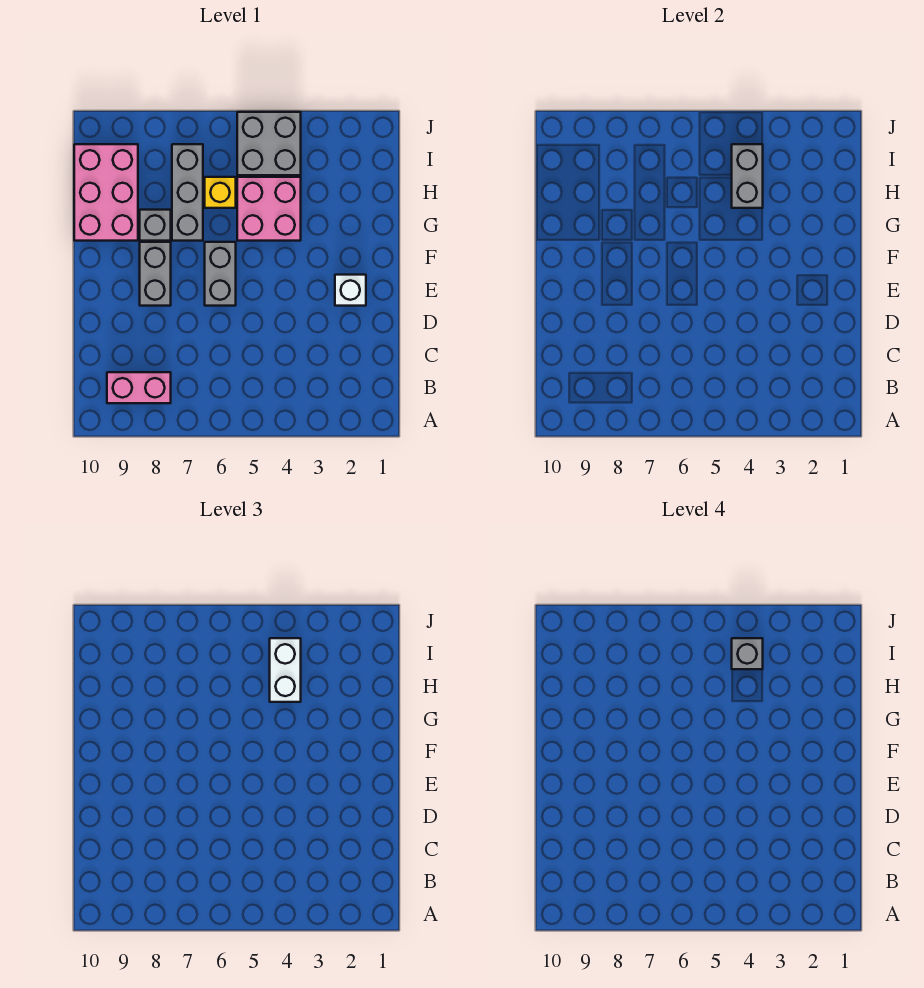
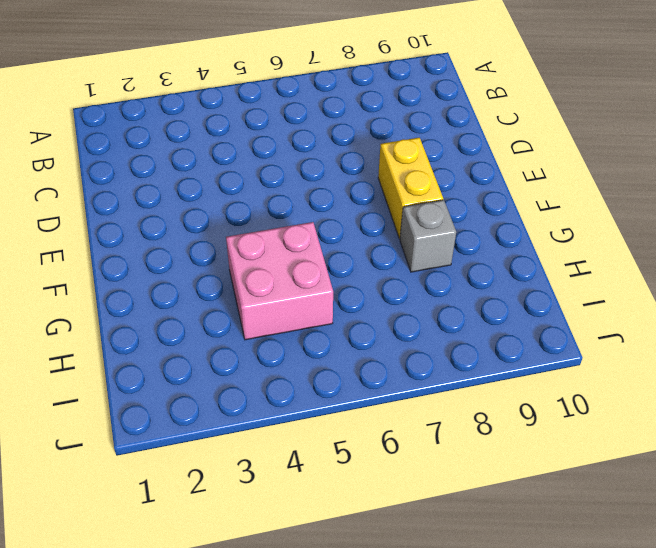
yellow 1x2 brick [378,138,443,239] -> grey 1x2 brick [140,242,171,306]
none -> pink 1x2 brick [107,372,171,403]
none -> white 1x1 brick [335,275,366,306]
none -> grey 1x2 brick [205,242,236,306]

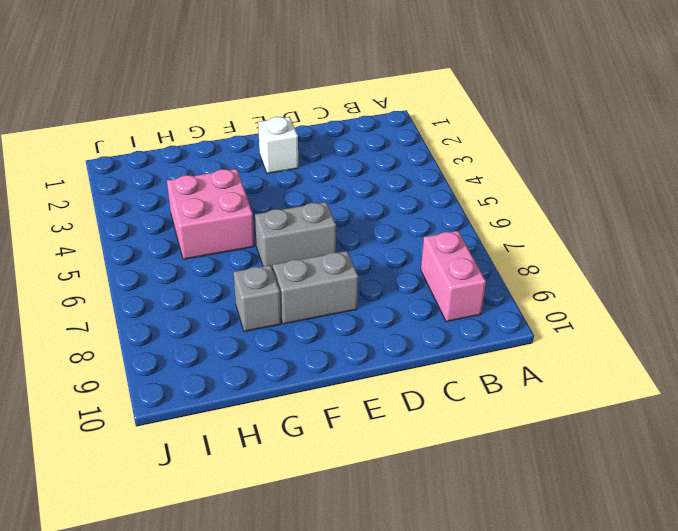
none -> grey 1x3 brick [172,144,203,241]
none -> pink 2x3 brick [74,144,138,241]
none -> yellow 1x1 brick [205,177,236,208]

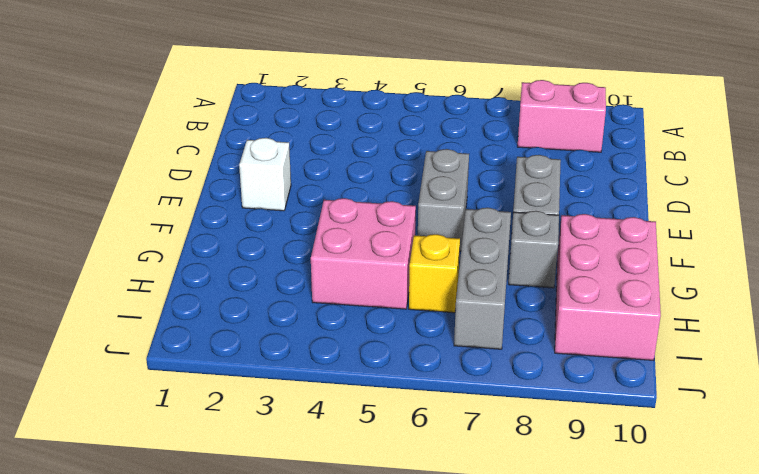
none -> grey 2x2 brick [237,112,301,175]
none -> grey 1x2 brick [732,144,763,208]
none -> white 1x2 brick [270,638,301,702]

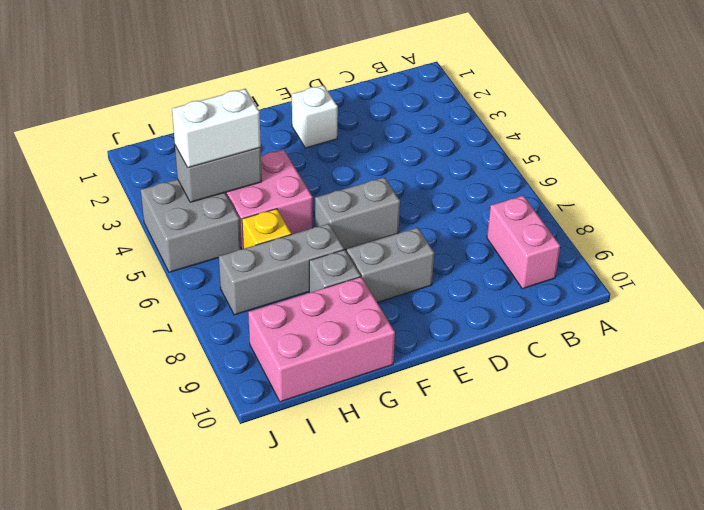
none -> grey 1x1 brick [732,638,763,669]

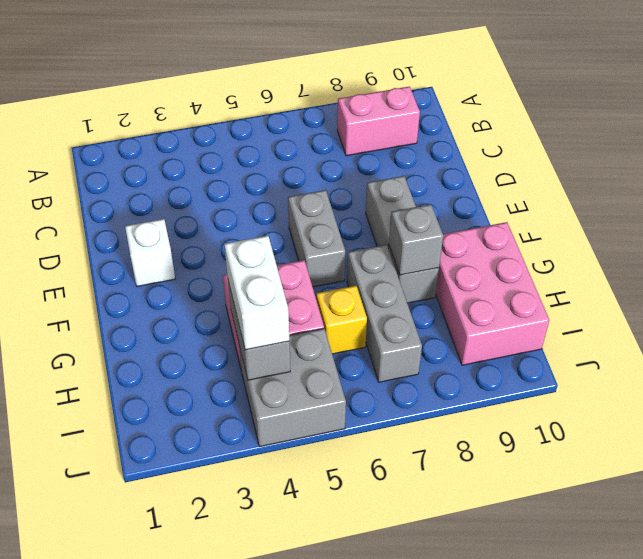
grey 1x1 brick [389,204,443,275] -> grey 1x1 brick moved to [732,638,763,669]

